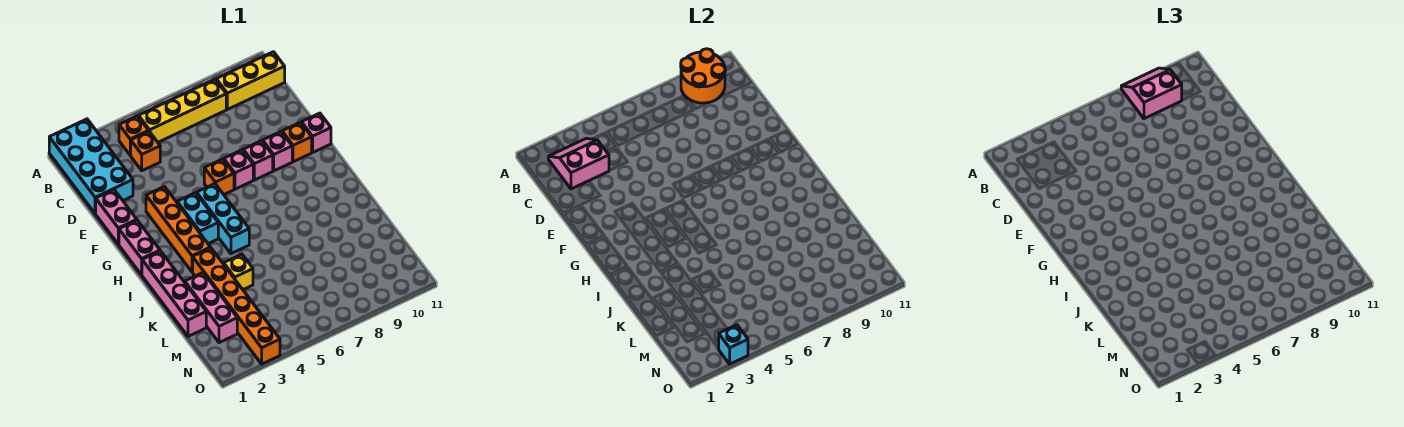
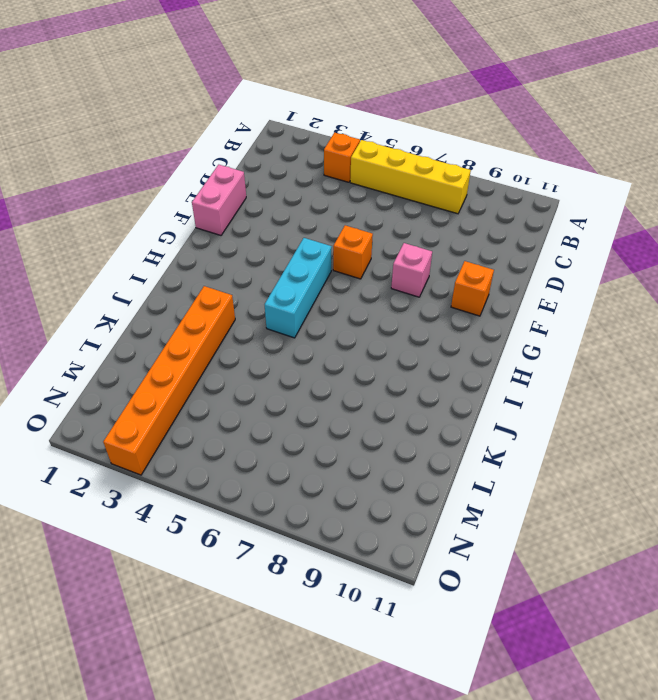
none -> cyan 2x4 brick [49,119,133,214]
none -> yellow 1x3 brick [216,52,285,109]
none -> orange 1x1 brick [131,131,160,171]

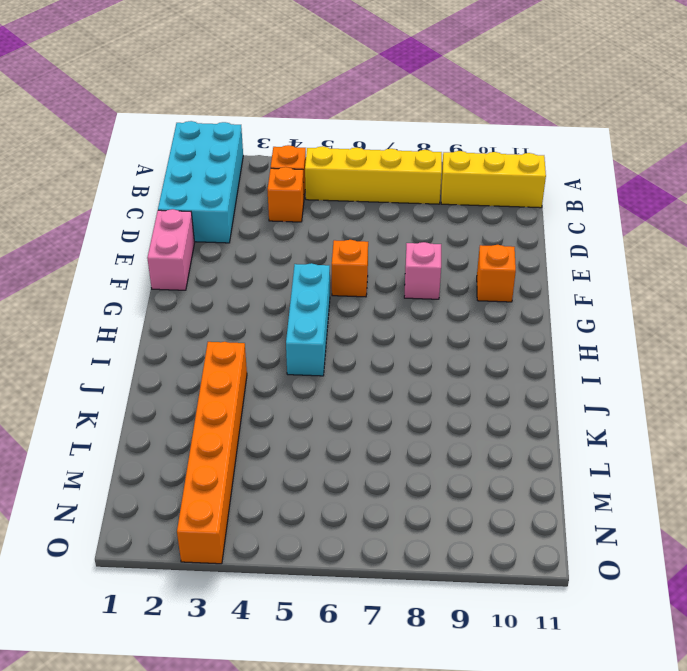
none -> orange 1x4 brick [146,187,210,272]
none -> pink 1x1 brick [224,150,253,189]
none -> pink 1x1 brick [263,132,292,171]

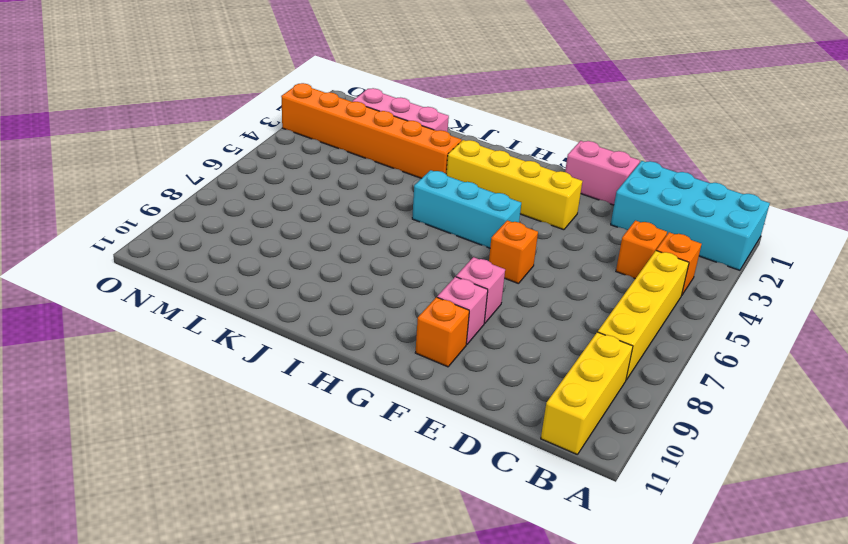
yellow 1x4 brick [446,140,582,230] -> orange 1x4 brick [146,187,210,272]
none -> pink 1x1 brick [224,150,253,189]
none -> pink 1x1 brick [301,113,331,152]
none -> pink 1x2 brick [119,220,160,275]

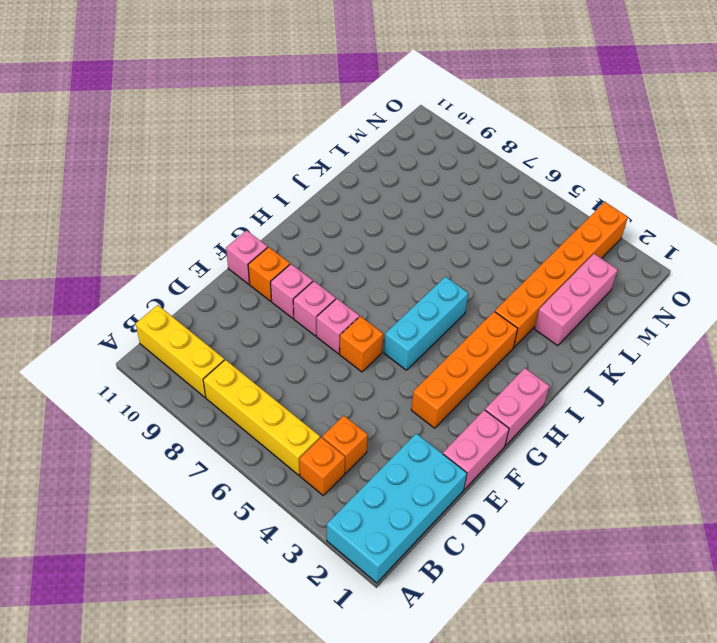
none -> cyan 1x2 brick [177,193,218,244]
none -> pink 1x4 brick [142,251,206,336]
none -> yellow 1x1 brick [224,254,253,290]

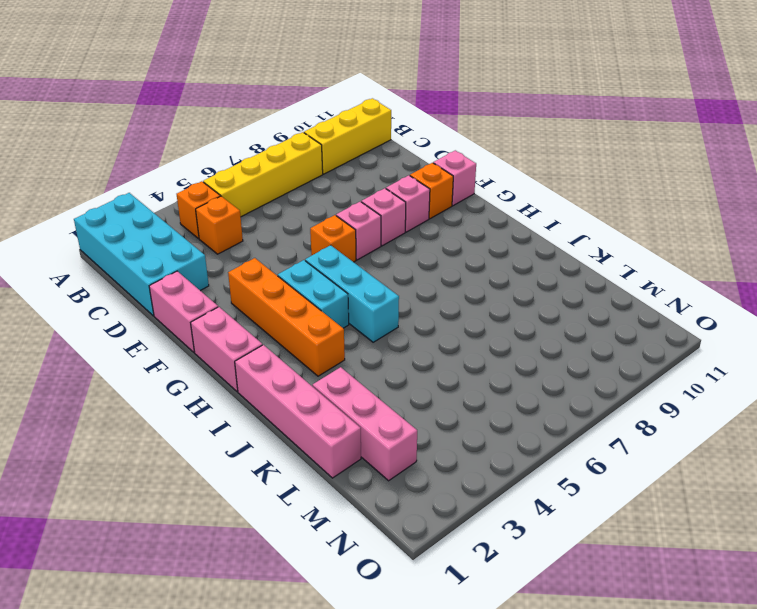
none -> orange 1x6 brick [193,248,280,364]
none -> yellow 1x1 brick [224,254,253,290]
none -> orange 2x2 round brick [681,49,725,103]

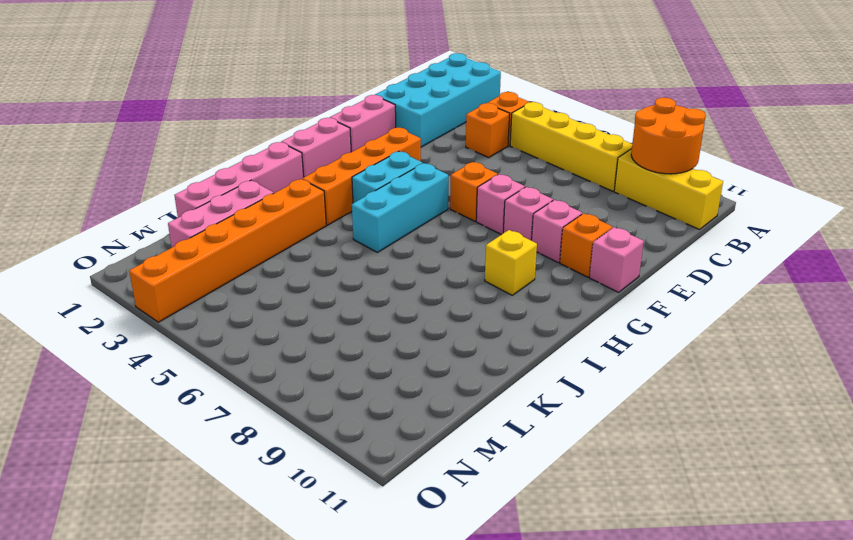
yellow 1x1 brick [485,230,537,295] -> yellow 1x1 brick moved to [224,254,253,290]
none -> pink 2x2 slope [548,138,609,189]
none -> cyan 1x1 brick [719,325,748,364]
none -> pink 2x2 slope [1121,68,1182,119]

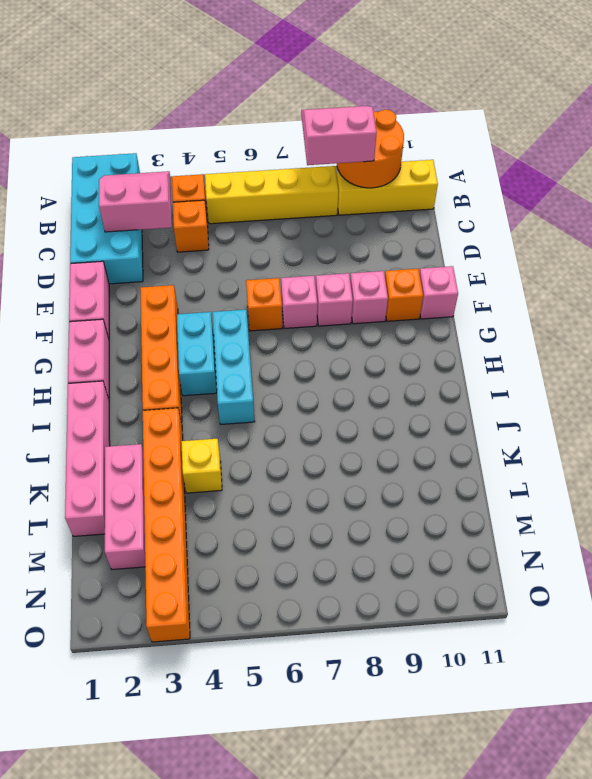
none -> cyan 1x1 brick [719,325,748,364]

